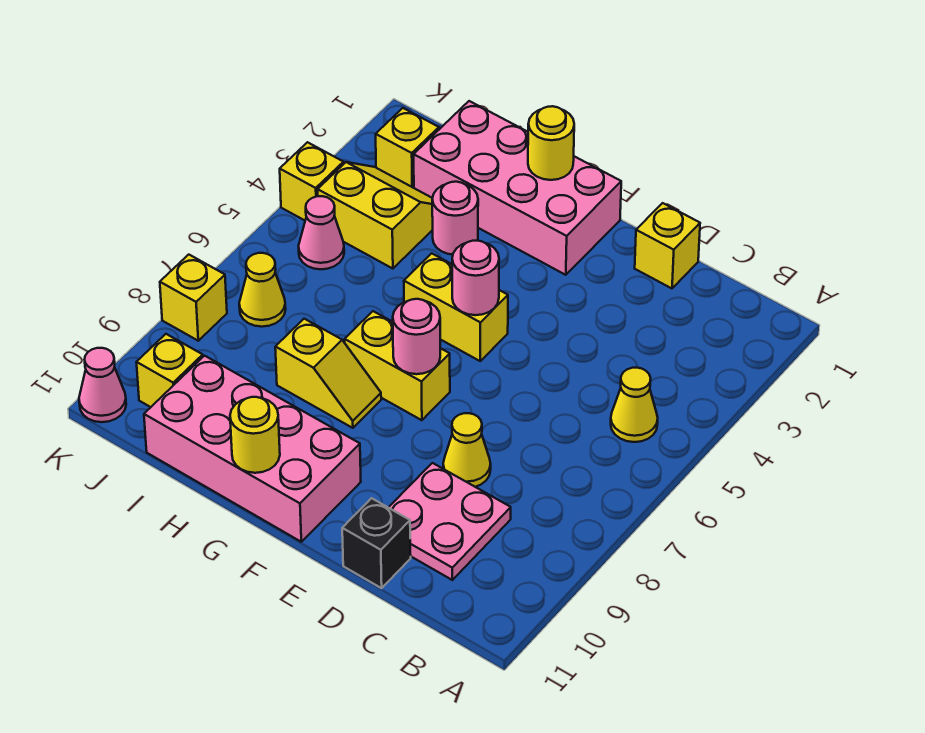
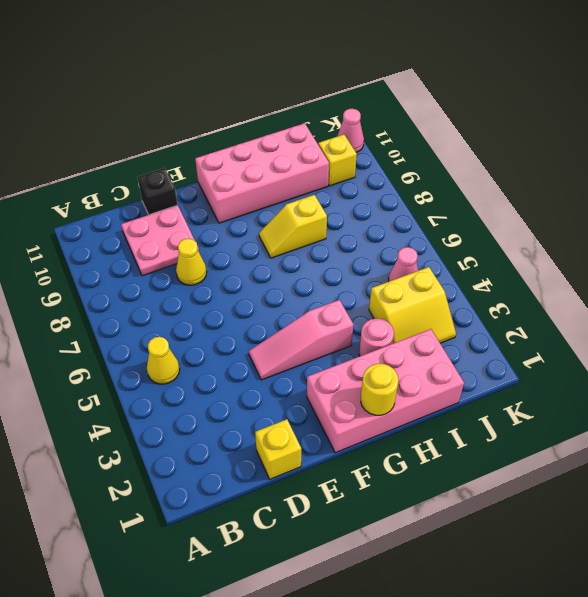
pink 1x3 slope [249,300,353,380] -> none
none -> yellow 1x2 brick [404,253,508,361]
none -> yellow 1x2 brick [345,311,450,420]
none -> yellow 1x1 brick [376,108,439,188]

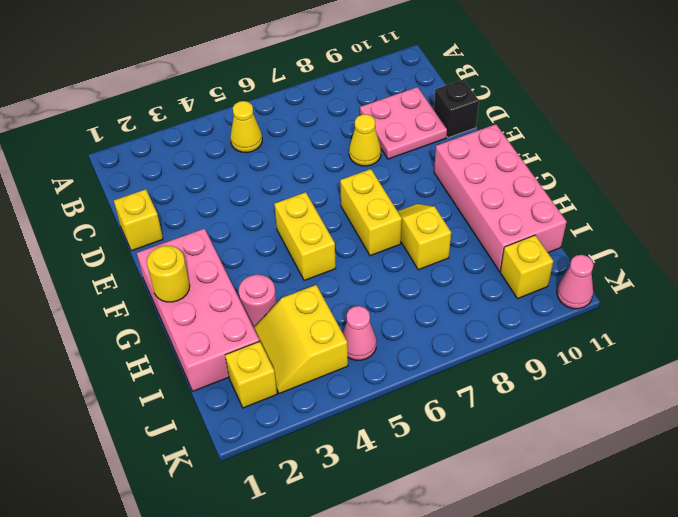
none -> yellow 1x1 cone [239,253,286,327]
none -> yellow 1x1 brick [280,142,344,220]
none -> yellow 1x1 brick [160,255,227,341]

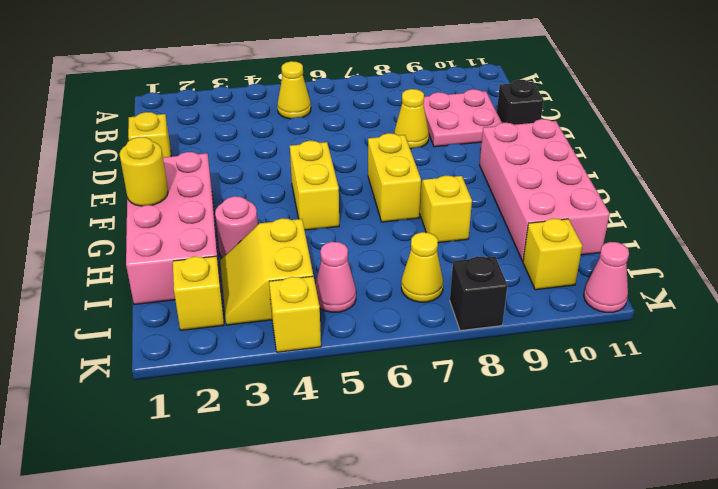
black 1x1 brick [450,256,507,331] -> yellow 1x1 brick [160,255,227,341]
none -> pink 1x1 round brick [452,241,499,315]
none -> pink 1x1 round brick [393,299,440,374]
none -> yellow 1x1 round brick [230,397,280,473]

